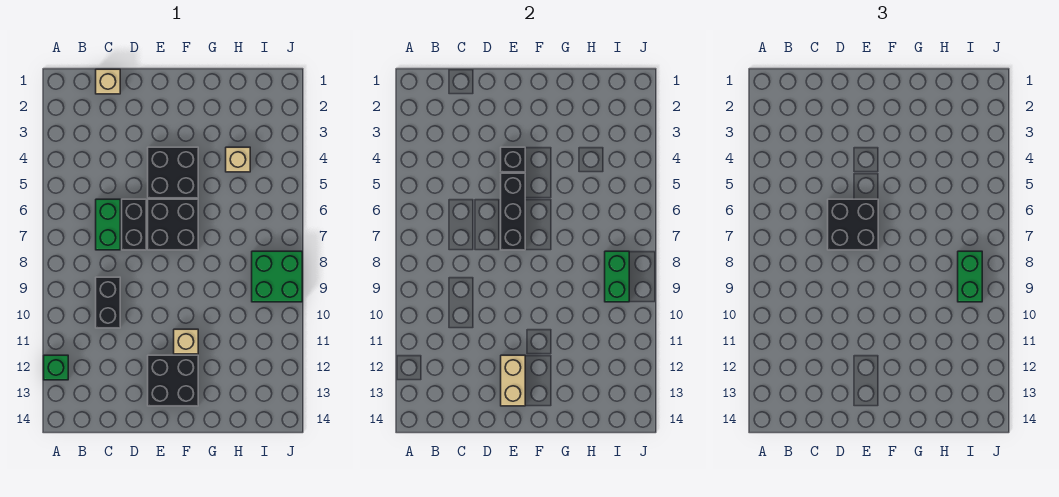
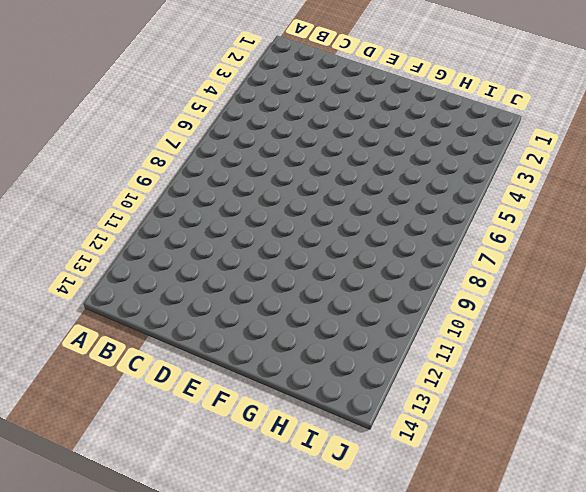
none -> green 1x1 brick [44,355,68,380]
none -> tan 1x1 brick [96,69,120,94]
none -> green 1x2 brick [96,199,120,250]

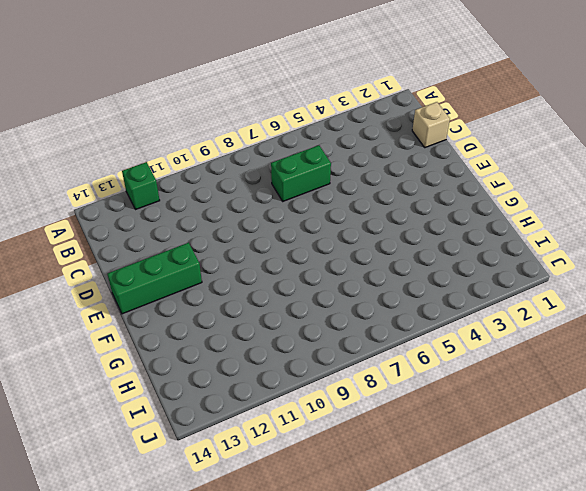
green 1x3 brick [107,243,202,314] -> black 2x2 brick [148,355,198,406]
none -> black 1x2 brick [96,277,120,328]
none -> black 1x2 brick [122,199,146,250]
none -> black 2x2 brick [148,147,198,198]

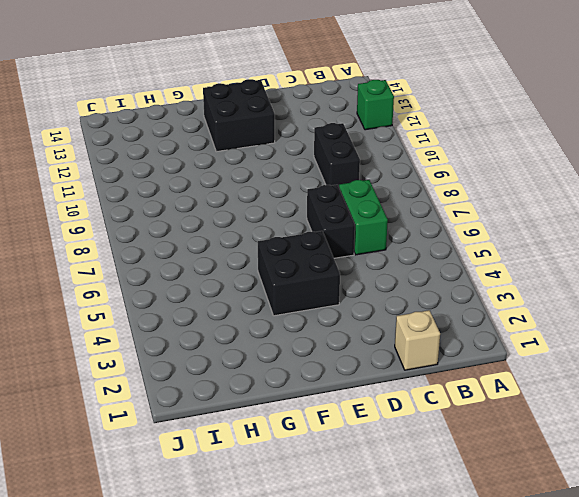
none -> black 2x2 brick [148,199,198,250]
none -> tan 1x1 brick [174,329,198,354]
none -> tan 1x1 brick [226,147,250,172]

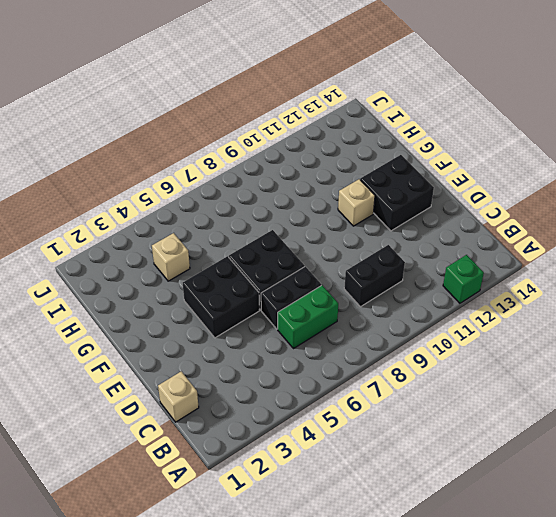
none -> green 2x2 brick [252,251,302,302]
none -> black 1x1 brick [501,147,525,172]
none -> black 1x3 brick [501,173,525,250]

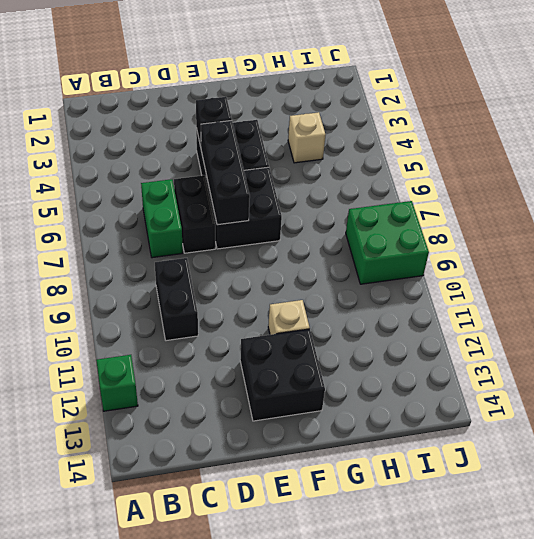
none -> tan 1x1 brick [96,69,120,94]
none -> tan 1x2 brick [501,355,525,406]
none -> green 1x2 brick [605,251,629,302]

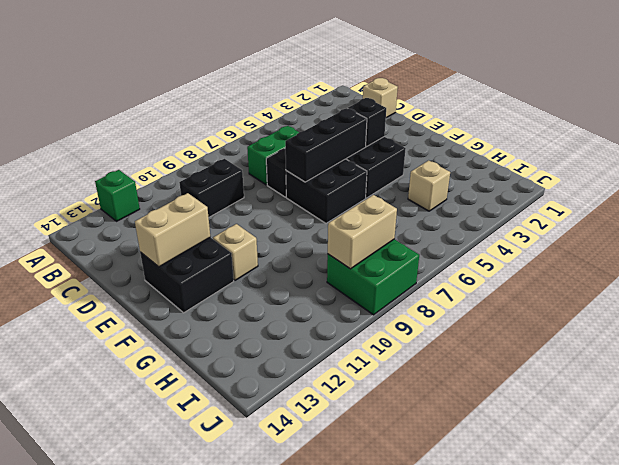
tan 1x2 brick [328,195,397,269] -> green 1x2 brick [605,251,629,302]
none -> black 2x2 brick [828,199,878,250]
none -> green 1x2 brick [958,251,982,302]

